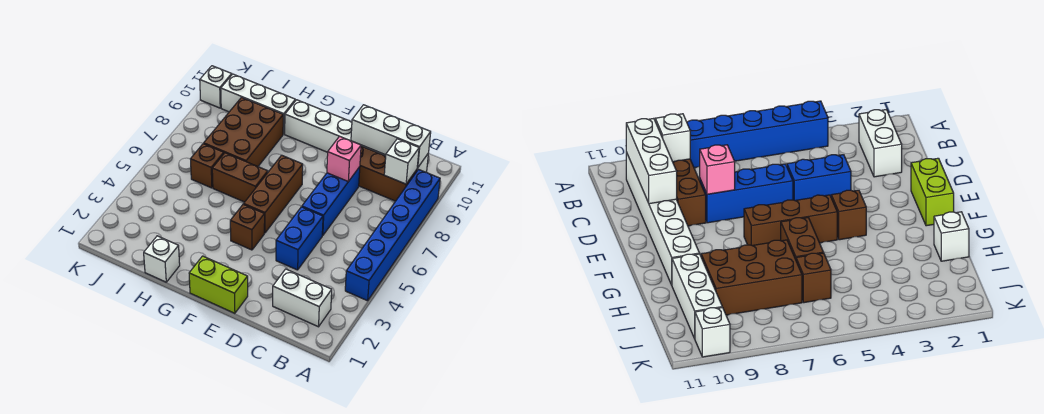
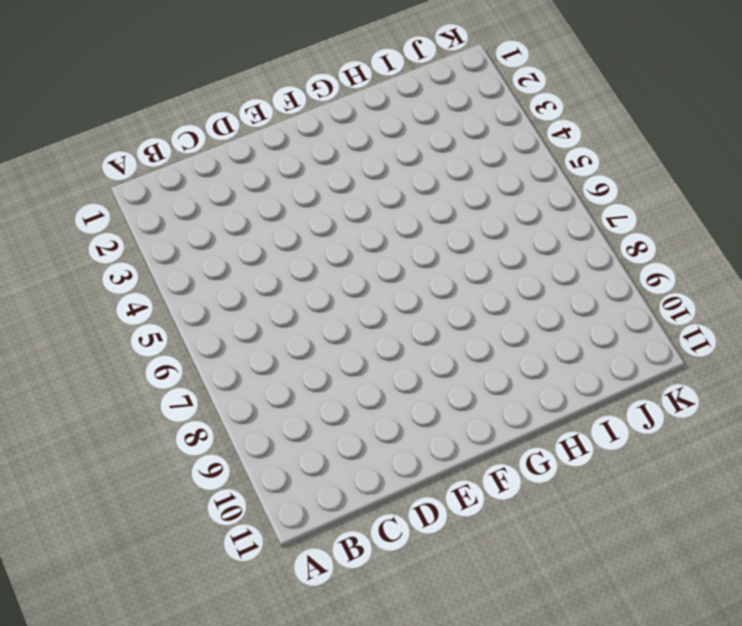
none -> blue 1x6 brick [345,169,440,301]
none -> white 1x2 brick [273,269,332,327]
none -> brown 1x3 brick [359,146,417,201]

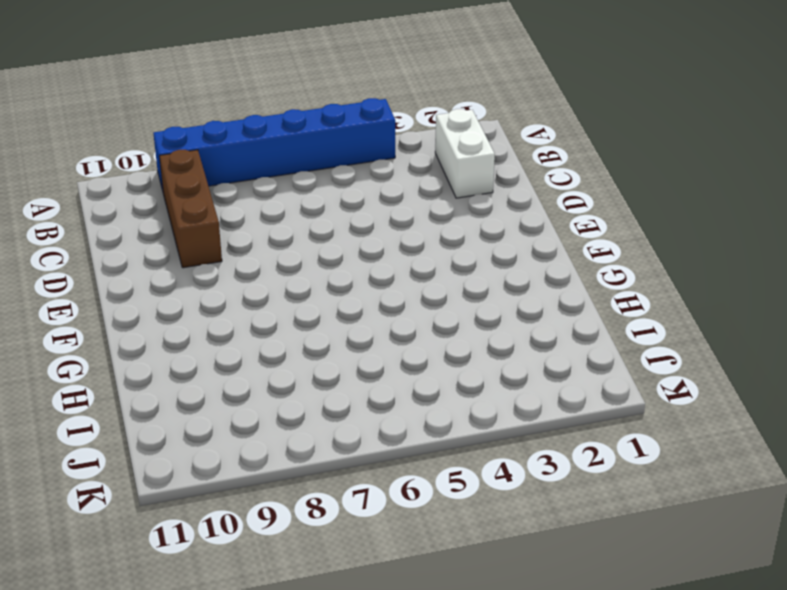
none -> white 1x6 brick [285,100,429,173]
none -> blue 1x2 brick [276,207,323,270]
none -> blue 1x3 brick [302,167,360,236]

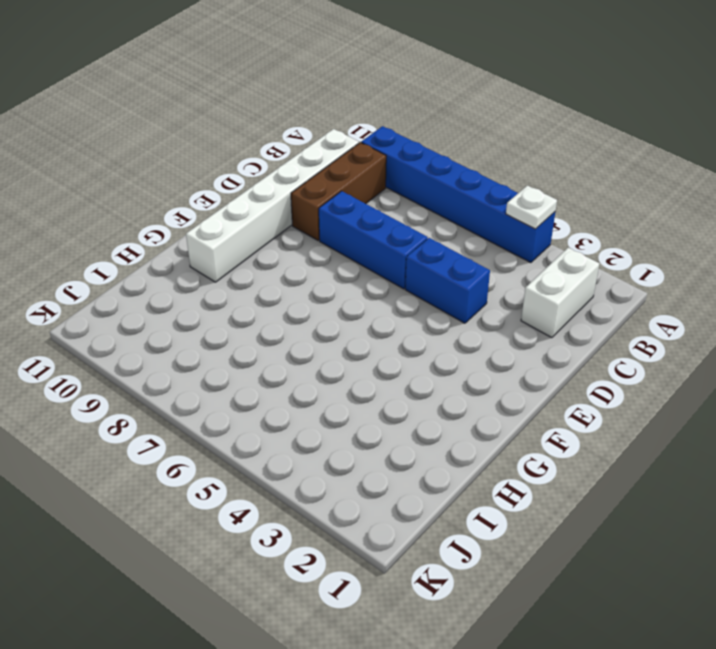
white 1x1 plate [506,186,557,229] -> none
none -> lime 1x2 brick [189,256,248,313]
none -> brown 1x1 brick [230,204,265,250]
none -> brown 1x3 brick [244,155,303,233]

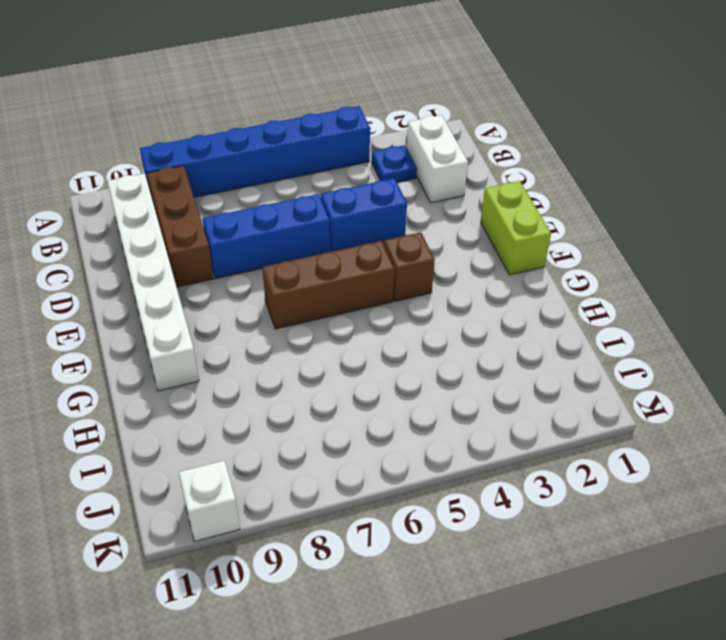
blue 1x1 plate [372,145,417,182] -> none
none -> brown 1x2 brick [212,153,268,202]
none -> white 1x1 brick [144,236,180,282]
none -> brown 2x3 brick [203,98,283,166]

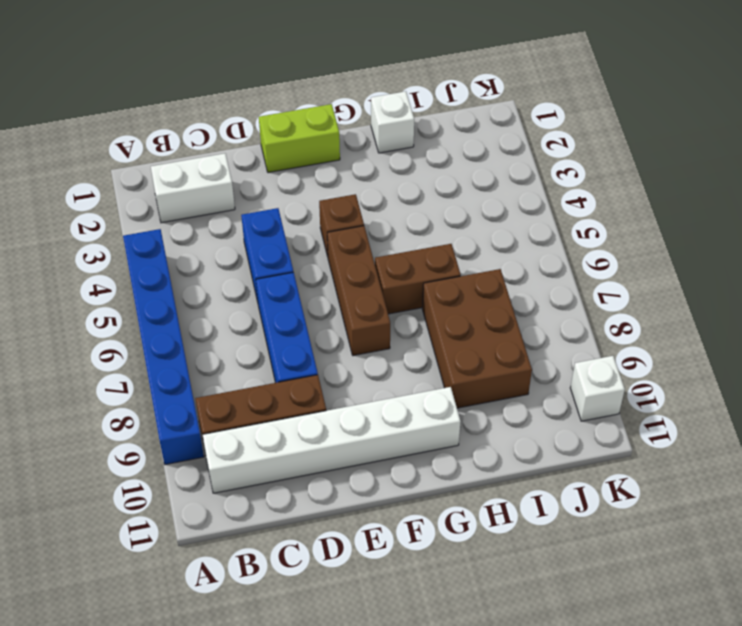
none -> white 1x3 brick [221,74,295,134]
none -> brown 1x1 brick [191,144,224,188]
none -> white 1x1 brick [384,139,419,184]

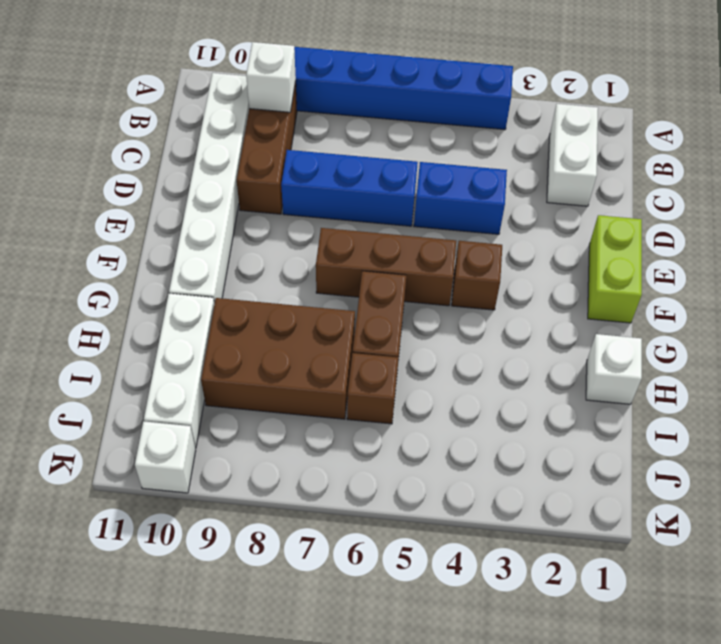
none -> white 1x3 brick [351,105,431,167]
none -> pink 1x1 brick [327,136,361,181]

